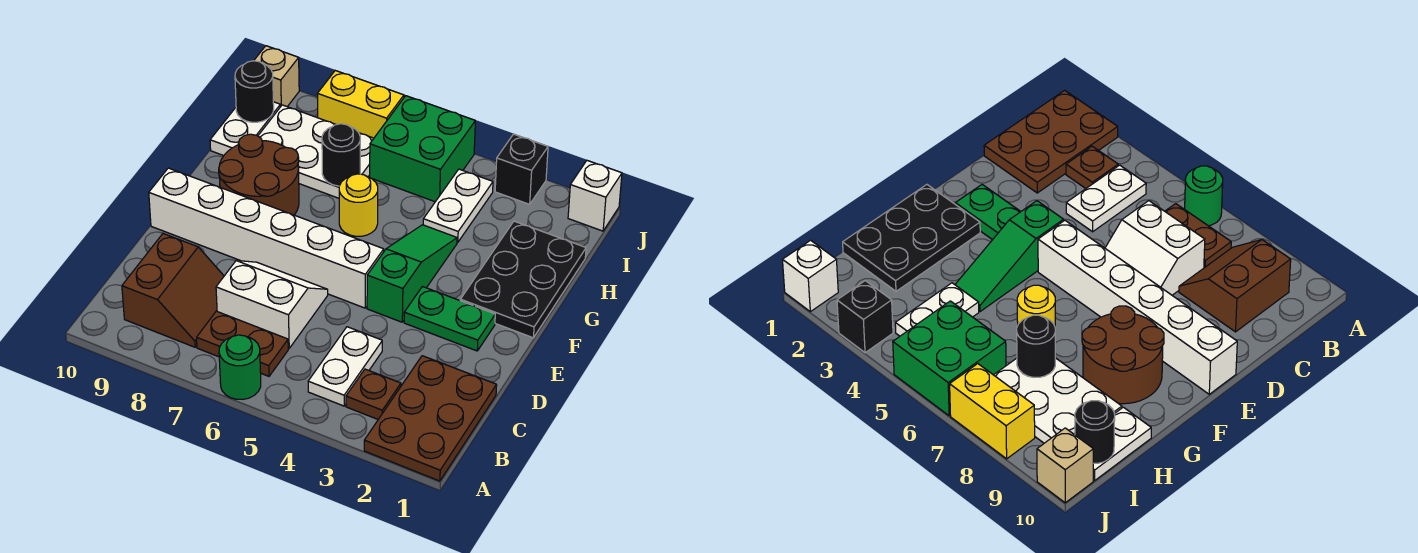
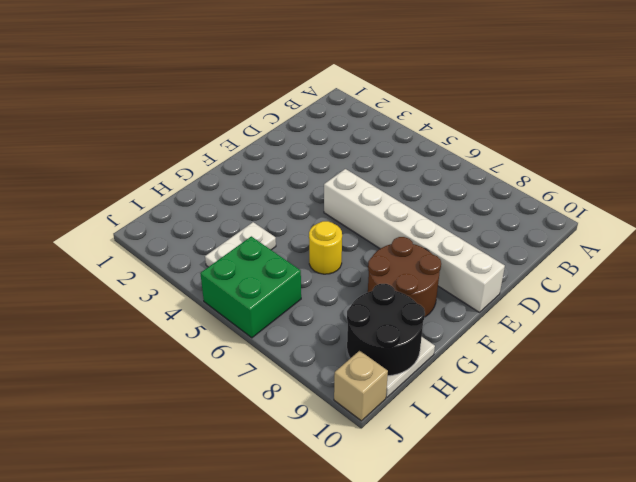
black 2x2 round brick [347,284,425,376] -> black 1x1 round brick [235,61,274,122]
none -> brown 2x3 plate [364,356,497,481]
none -> green 1x1 round brick [219,335,261,399]
none -> brown 1x1 plate [346,369,401,419]

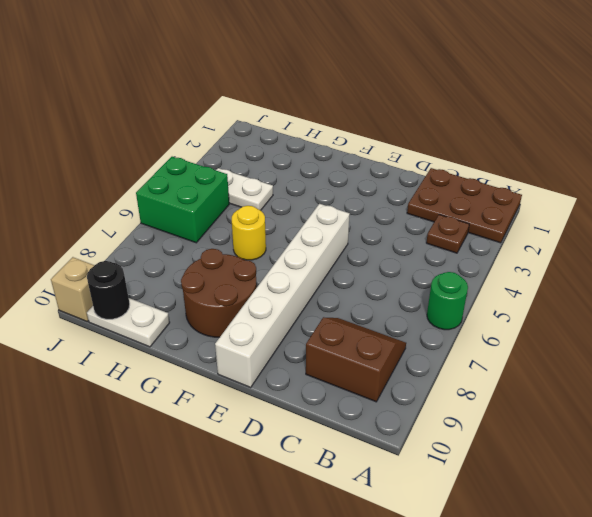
none -> white 1x2 plate [308,327,382,406]
none -> brown 1x2 plate [197,311,288,376]
none -> white 2x2 slope [216,261,328,348]

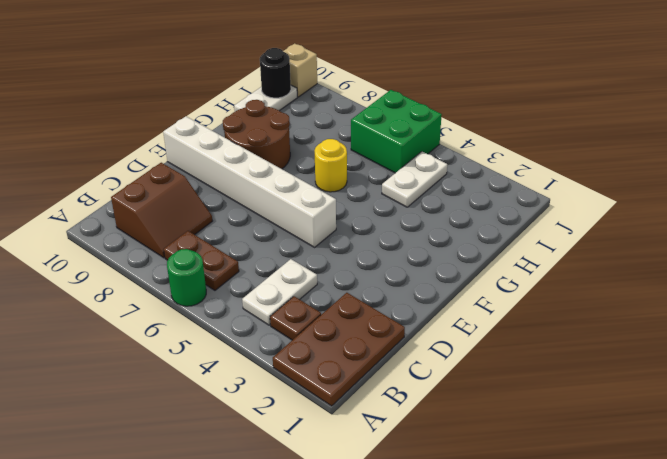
none -> white 2x2 slope [216,261,328,348]
none -> green 1x2 plate [404,287,495,351]
none -> green 1x3 slope [367,225,457,322]

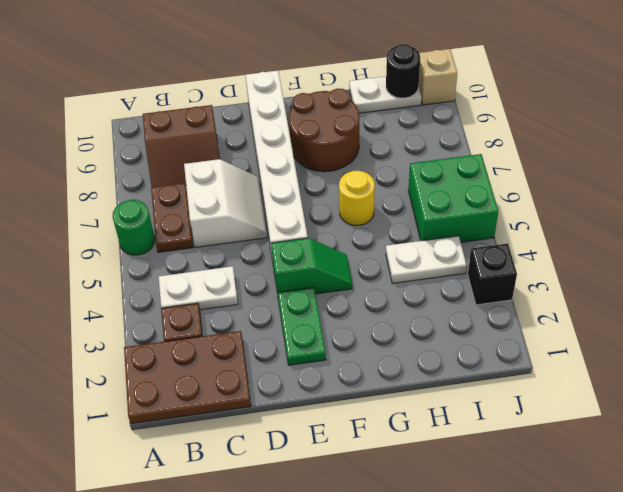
green 1x2 slope [271,238,352,294] -> green 1x3 slope [367,225,457,322]
none -> black 2x3 plate [460,221,586,338]
none -> white 2x3 plate [258,105,374,198]
none -> white 1x1 brick [568,161,622,231]

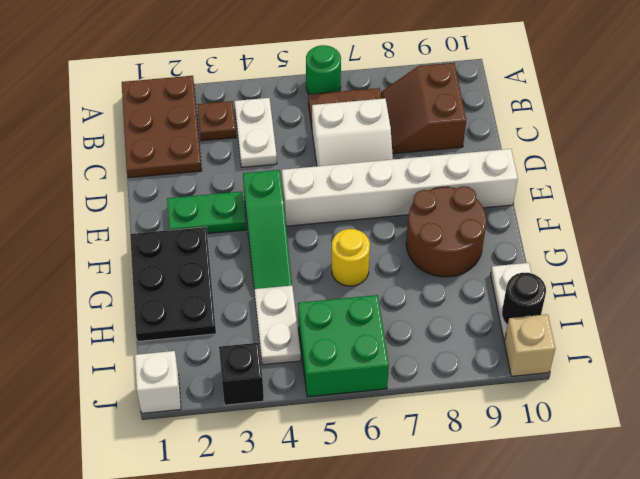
none -> white 2x3 plate [258,105,374,198]
none -> yellow 1x2 brick [317,71,404,138]
none -> black 1x1 round brick [322,124,360,186]

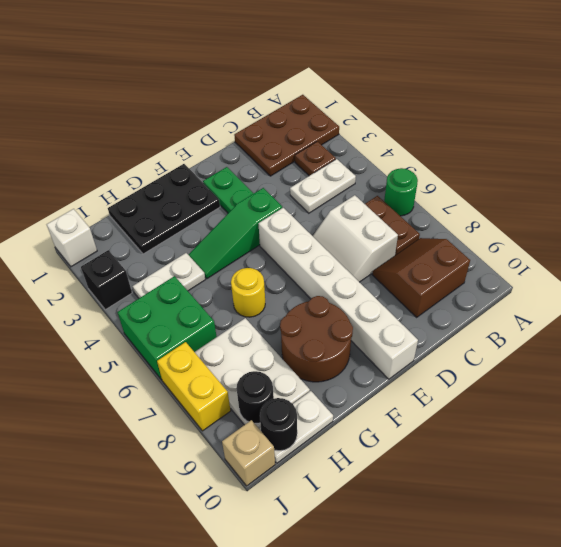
black 1x1 round brick [236,371,274,424] -> black 1x1 round brick moved to [322,124,360,186]

